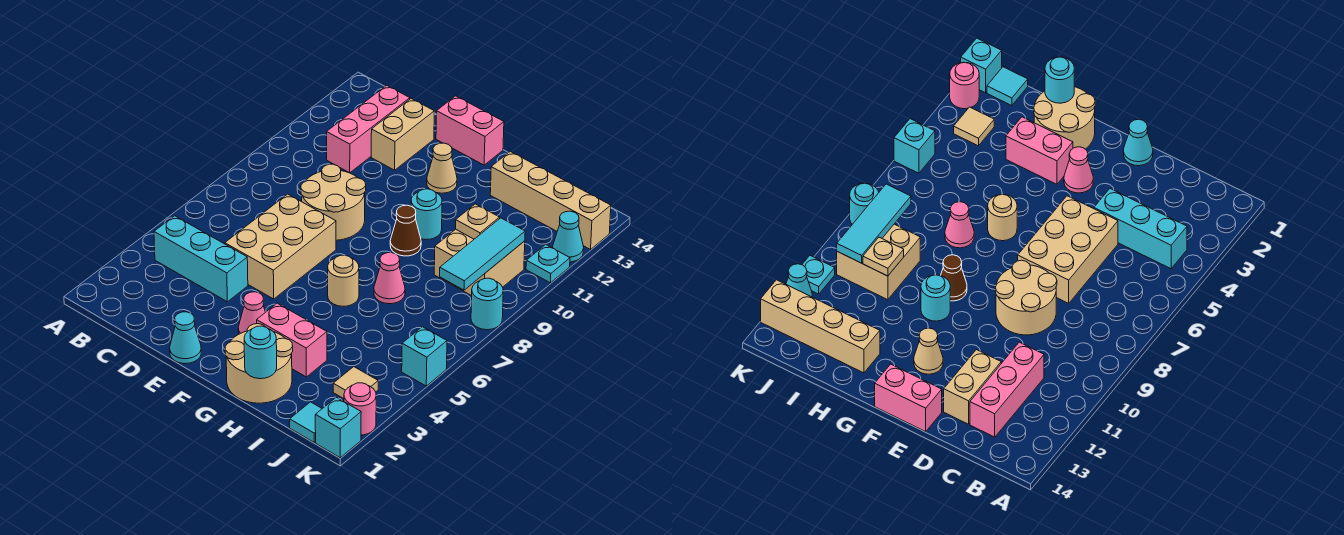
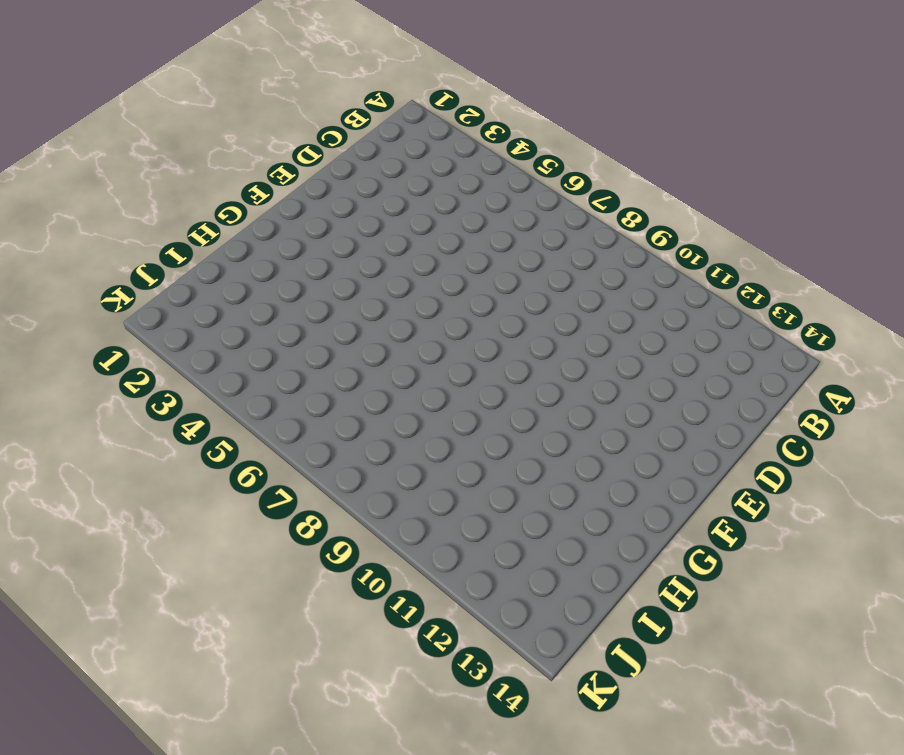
none -> cyan 1x3 brick [154,216,248,302]
none -> pink 1x3 brick [327,85,410,173]
none -> tan 2x3 brick [225,194,336,299]

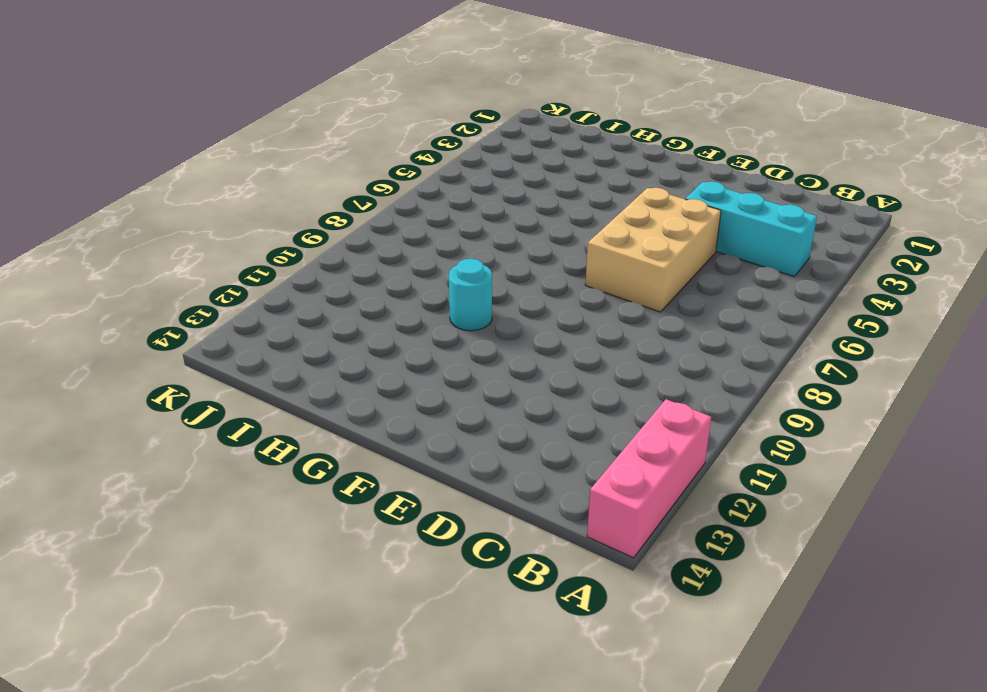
pink 1x3 brick [587,399,711,558] -> pink 1x3 brick moved to [327,85,410,173]
none -> tan 2x2 round brick [301,164,366,240]
none -> tan 1x2 brick [371,99,434,170]
none -> cyan 1x1 cone [170,312,201,364]

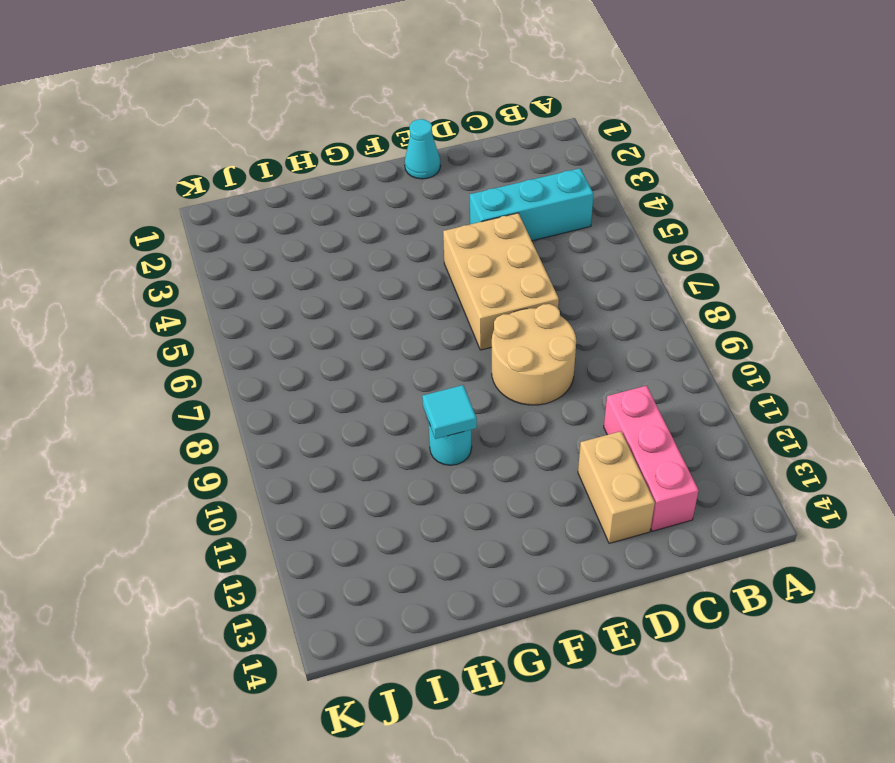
cyan 1x1 tile [422,385,477,439] -> cyan 1x1 tile moved to [290,402,322,442]
none -> pink 1x2 brick [436,96,504,165]
none -> pink 1x1 cone [238,292,265,334]
none -> tan 1x1 cone [427,143,457,193]

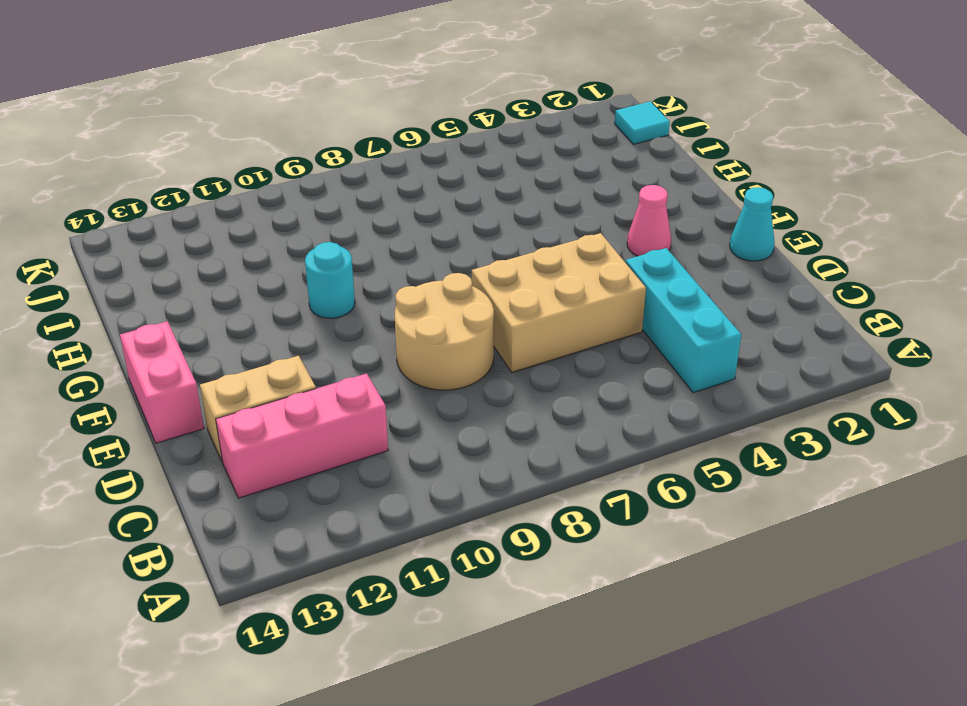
none -> tan 1x1 cone [427,143,457,193]
none -> tan 2x2 round brick [225,324,293,403]
none -> pink 1x2 brick [257,303,327,377]

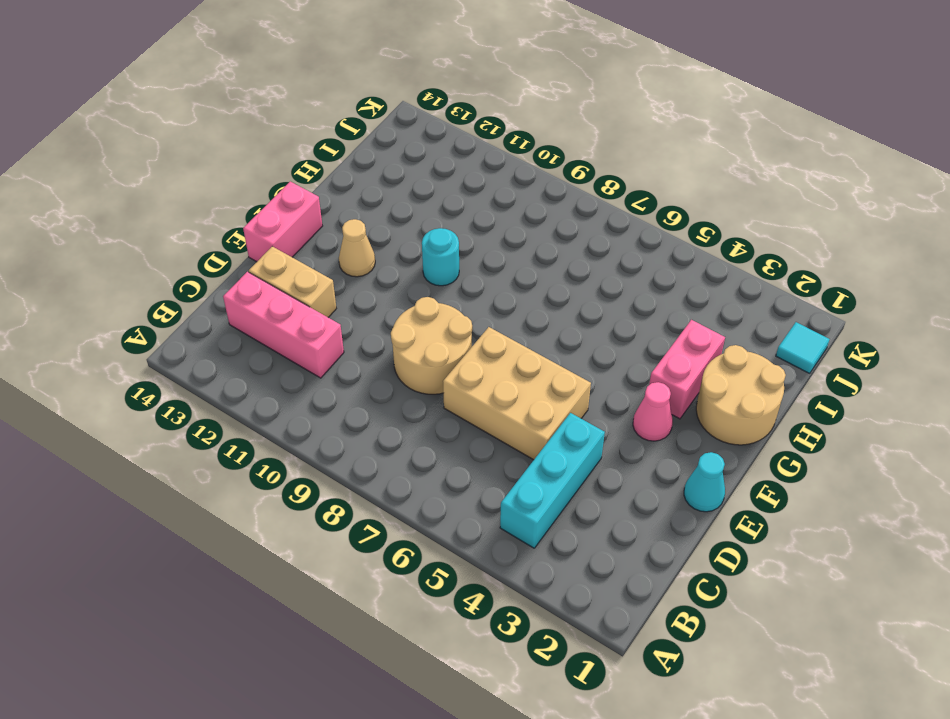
none -> tan 1x1 round brick [328,255,359,306]
none -> brown 1x1 cone [390,205,421,256]
none -> pink 1x1 cone [374,253,405,304]

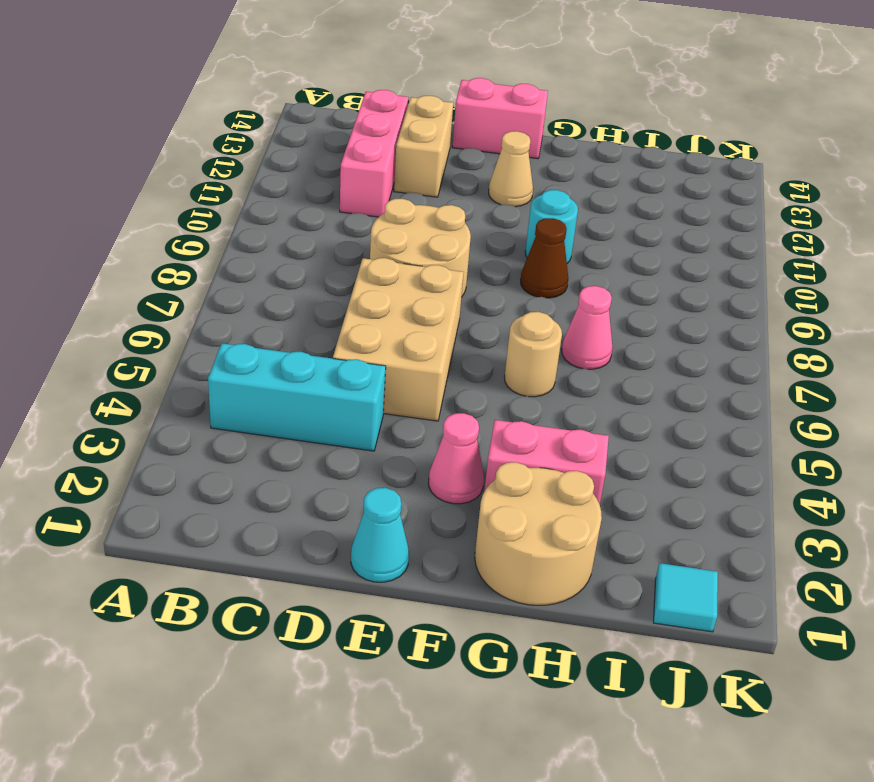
none -> tan 1x4 brick [490,151,611,250]
none -> tan 2x2 brick [434,229,525,296]
none -> tan 1x1 tile [333,367,378,399]

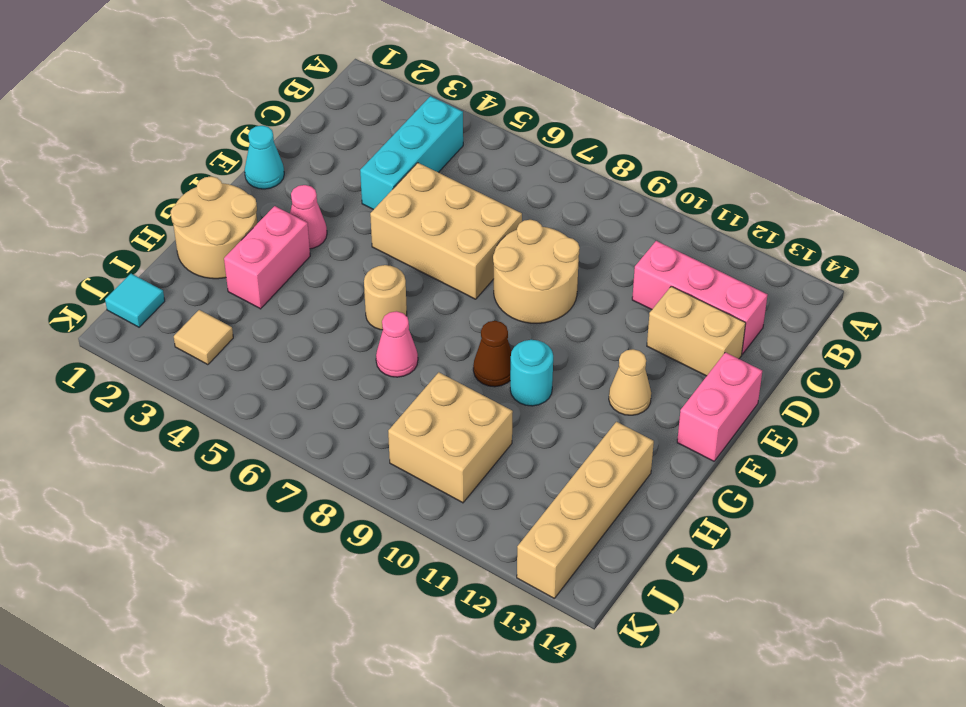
none -> cyan 1x1 brick [315,397,361,458]
none -> pink 1x1 round brick [344,383,376,435]
none -> cyan 1x1 brick [402,327,447,386]

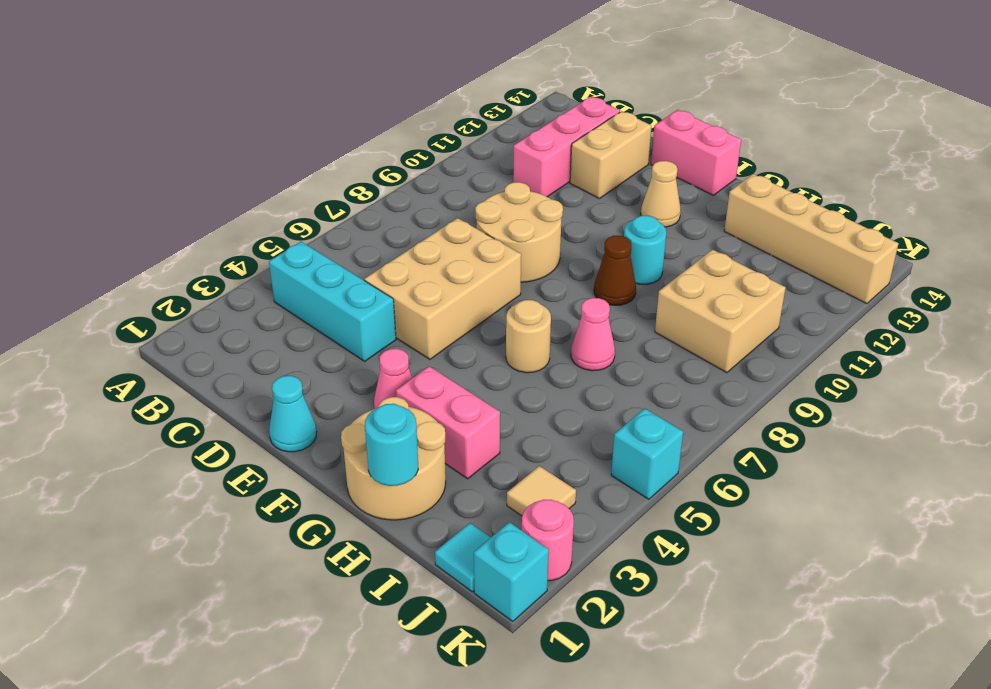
none -> cyan 1x1 round brick [471,278,503,330]
none -> cyan 1x1 plate [526,245,570,283]
none -> cyan 1x1 cone [553,211,584,262]

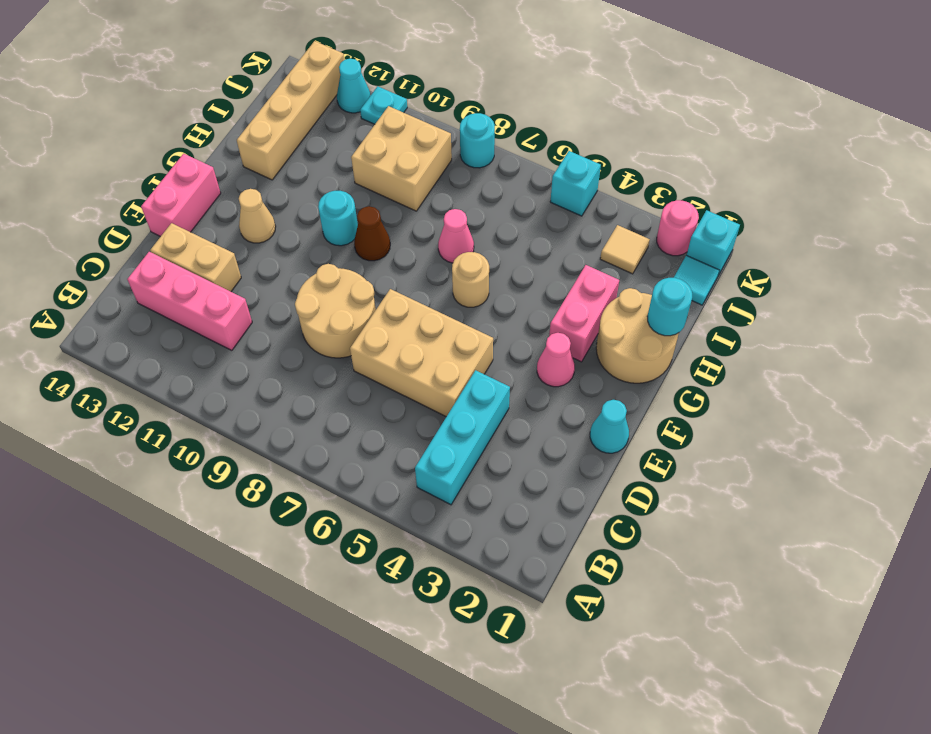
none -> tan 1x1 plate [456,204,500,239]
none -> cyan 1x3 tile [440,218,525,290]

